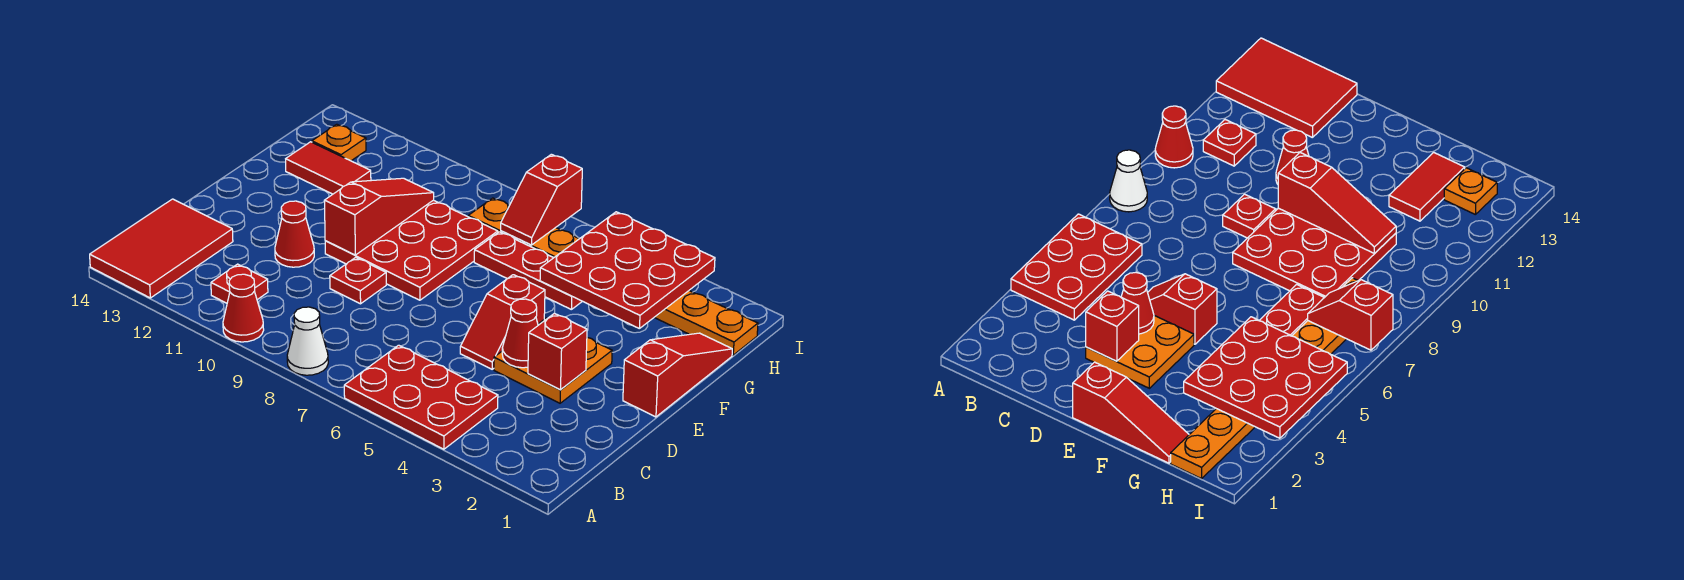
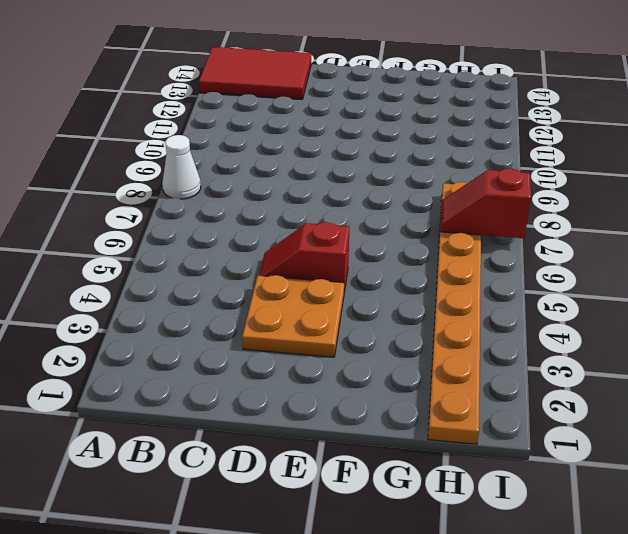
none -> red 2x3 plate [344,345,498,449]
none -> red 1x1 cone [223,274,264,342]
none -> red 1x1 plate [211,264,268,303]

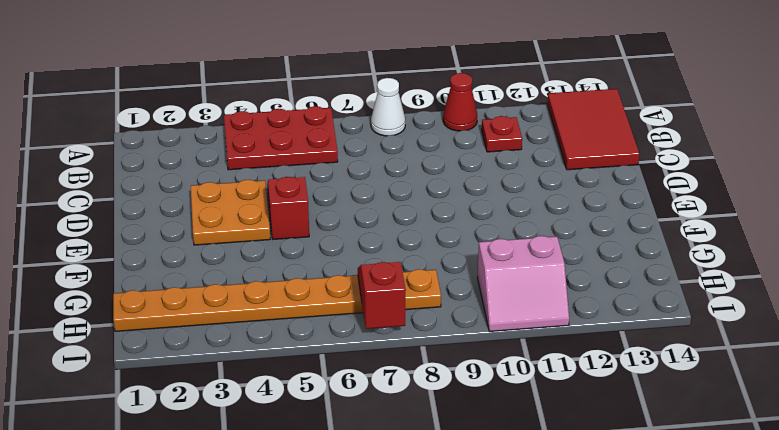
pink 2x2 slope [478,236,569,332] -> none
none -> red 1x1 plate [330,257,386,304]
none -> red 1x1 cone [275,201,314,267]
none -> red 1x3 slope [623,333,732,417]

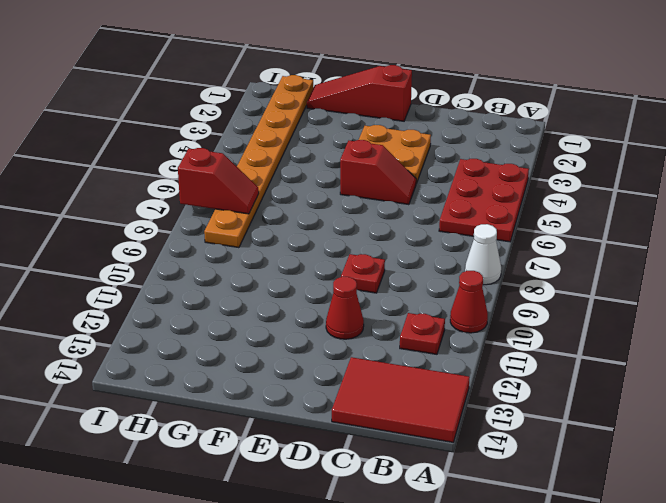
none -> red 3x3 plate [325,200,498,300]
none -> red 1x3 plate [474,232,582,309]
none -> red 1x2 tile [286,142,371,194]

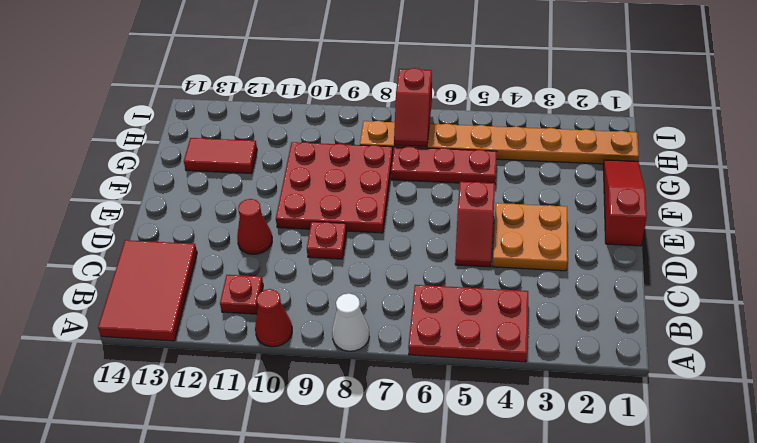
none -> orange 1x1 plate [312,124,366,161]
none -> red 1x1 brick [528,313,587,390]
none -> red 1x1 cone [502,299,538,368]

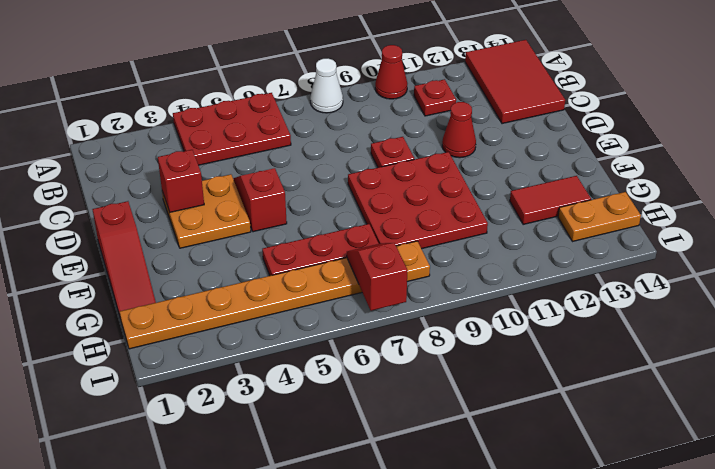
orange 1x2 plate [558,192,641,242] -> orange 1x1 plate [312,124,366,161]
none -> red 1x1 cone [502,299,538,368]
none -> red 1x3 slope [324,178,434,255]
none -> red 3x3 plate [540,212,715,328]

